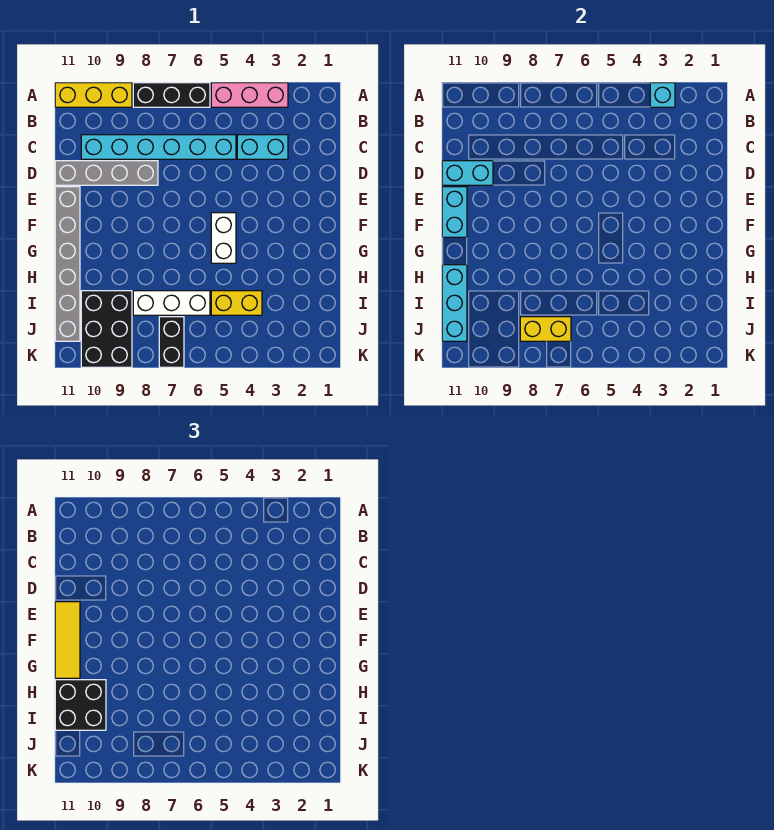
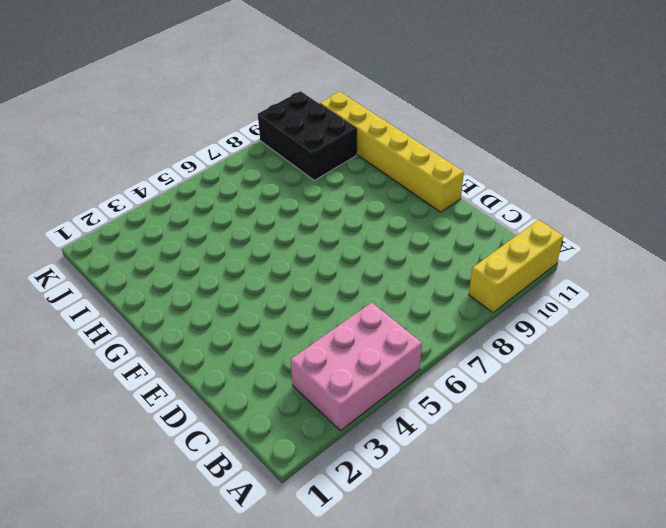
pink 2x3 brick [291,302,422,431] -> pink 1x3 brick [211,83,288,107]
yellow 1x6 brick [320,92,464,212] -> grey 1x6 brick [55,187,80,341]
none -> black 1x3 brick [133,83,210,107]
none -> cyan 1x2 brick [237,135,288,159]
none -> cyan 1x6 brick [81,135,236,159]

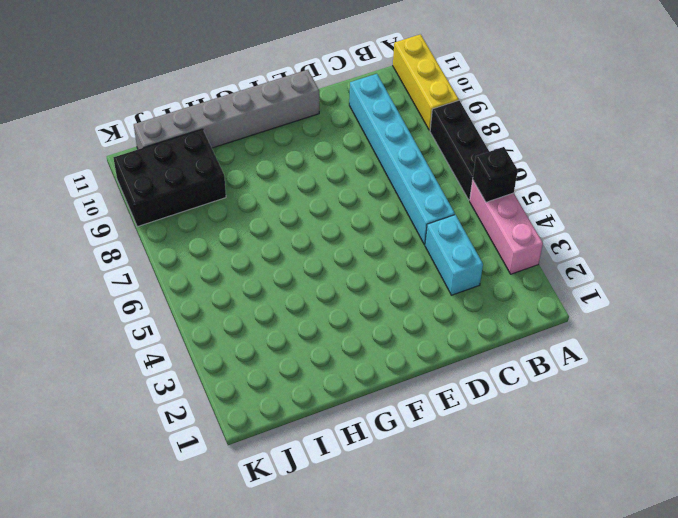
black 1x1 brick [473,147,518,202] -> none
none -> grey 1x4 brick [55,161,158,185]
none -> white 1x2 brick [211,213,236,263]
none -> yellow 1x2 brick [211,291,262,315]

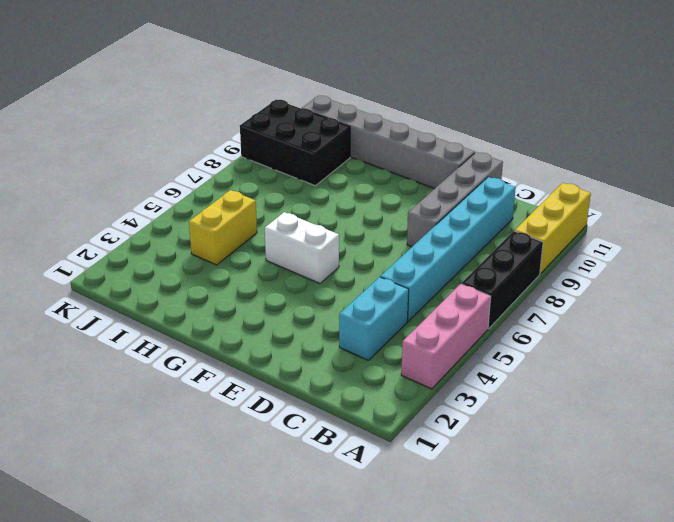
none -> white 1x3 brick [133,291,210,315]
none -> black 1x2 brick [159,317,184,367]
none -> cyan 1x1 brick [650,83,675,107]

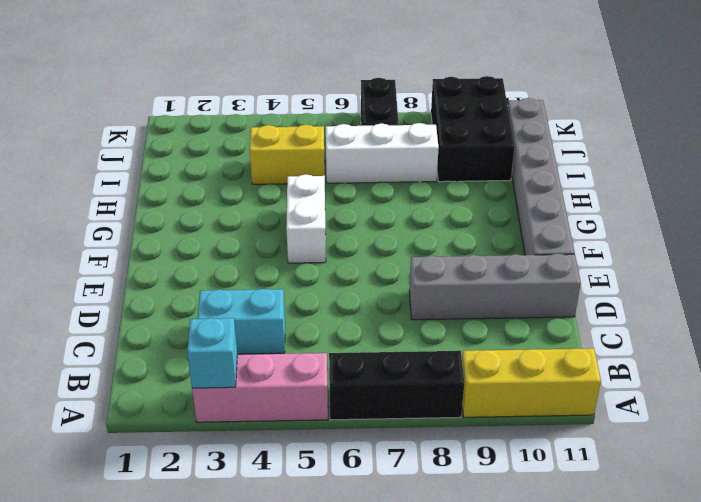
none -> cyan 1x6 brick [81,135,236,159]
none -> cyan 1x2 brick [442,161,493,185]
none -> cyan 1x2 brick [442,187,467,237]

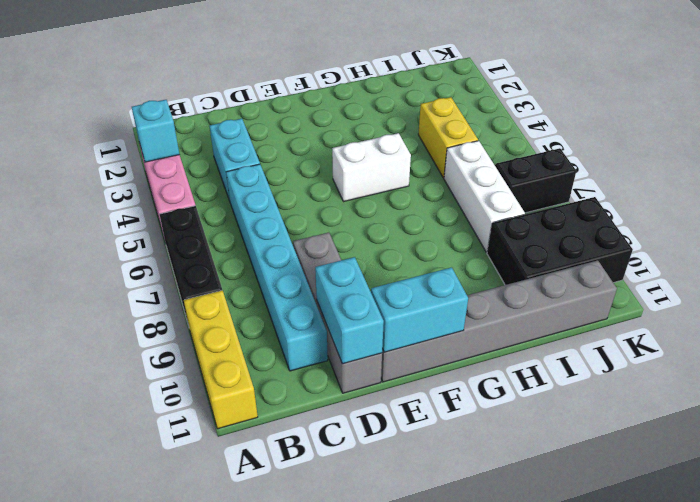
none -> cyan 1x3 brick [442,265,467,341]
none -> yellow 1x2 brick [520,317,571,341]
none -> yellow 1x3 tile [55,602,80,678]

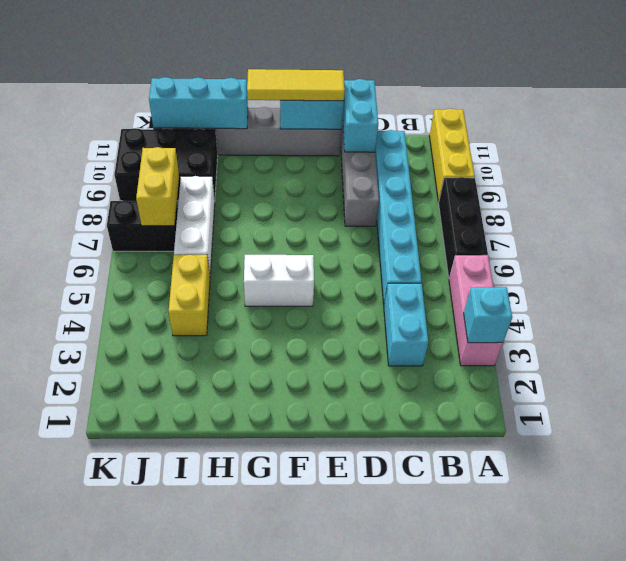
none -> black 2x2 brick [55,680,106,730]

